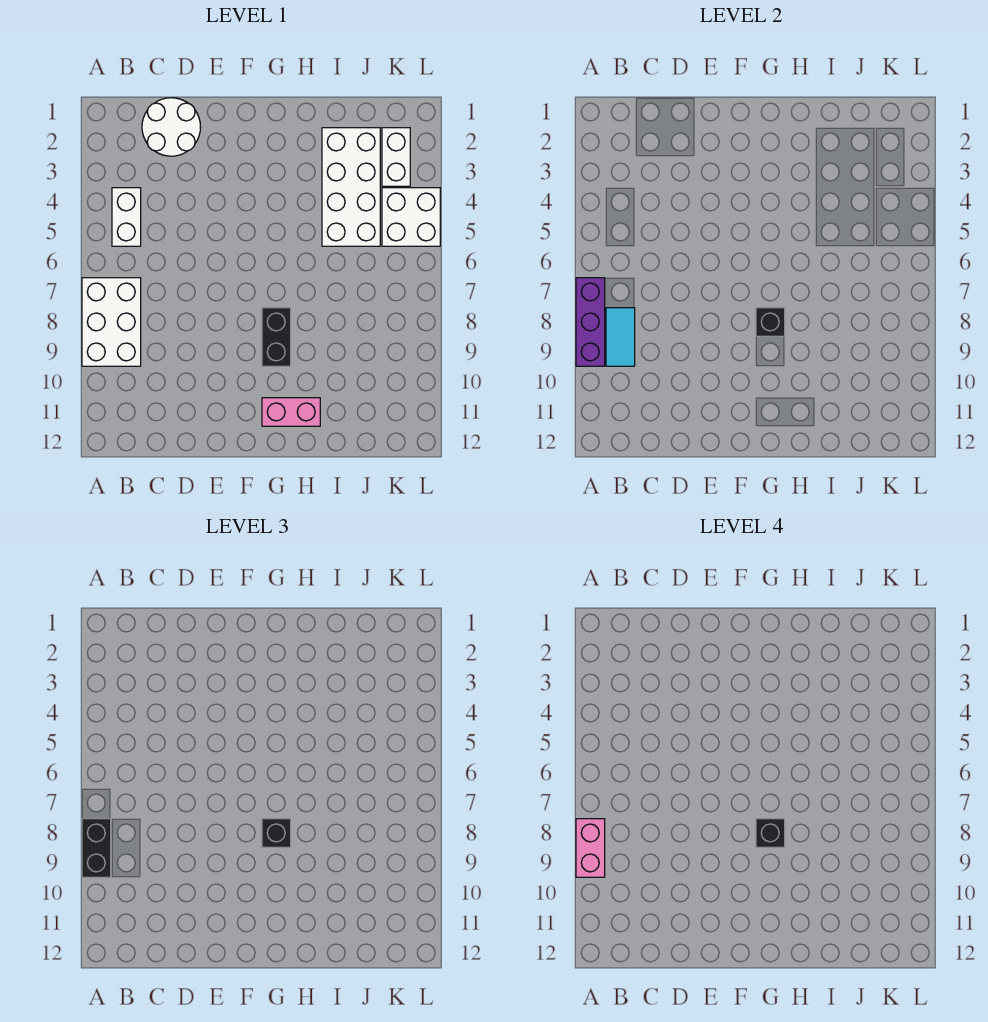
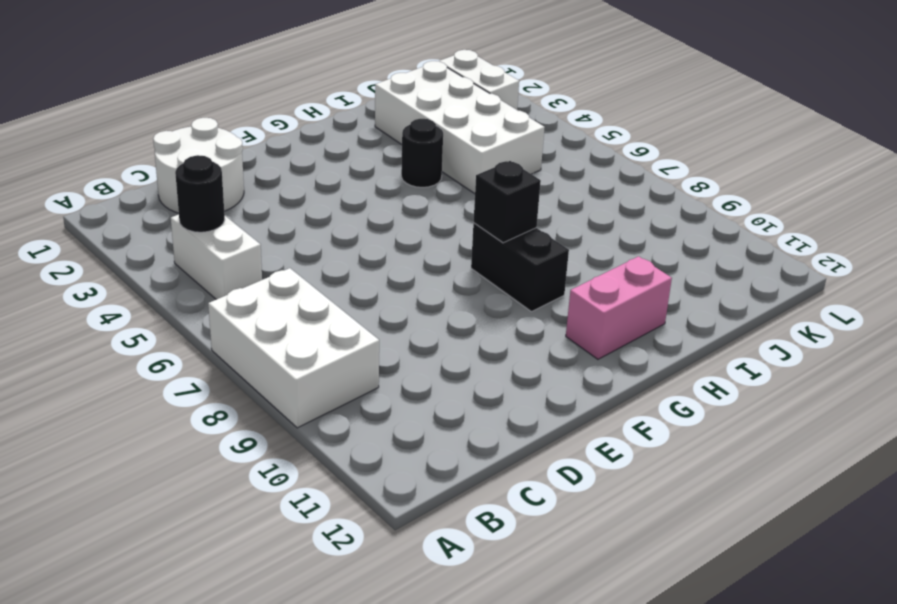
black 1x1 round brick [175,155,225,232] -> none
black 1x1 round brick [401,119,443,187] -> none
none -> white 2x2 brick [382,188,440,246]
none -> purple 1x3 brick [576,278,605,366]
none -> cyan 1x2 tile [606,308,635,366]

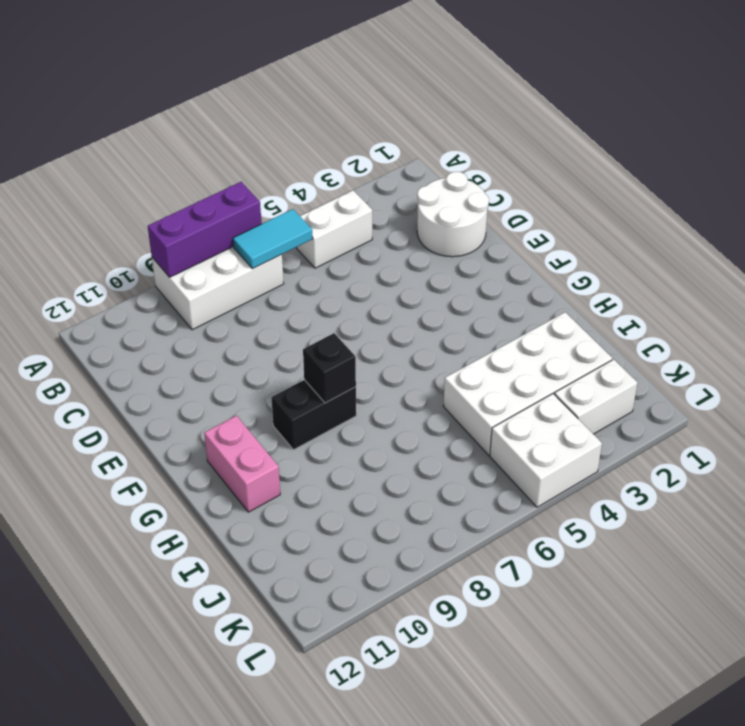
cyan 1x2 tile [233,209,313,269] -> cyan 1x2 tile moved to [606,308,635,366]
none -> black 1x2 brick [82,819,111,877]
none -> black 1x1 brick [262,819,291,847]
none -> pink 1x2 brick [576,819,605,877]

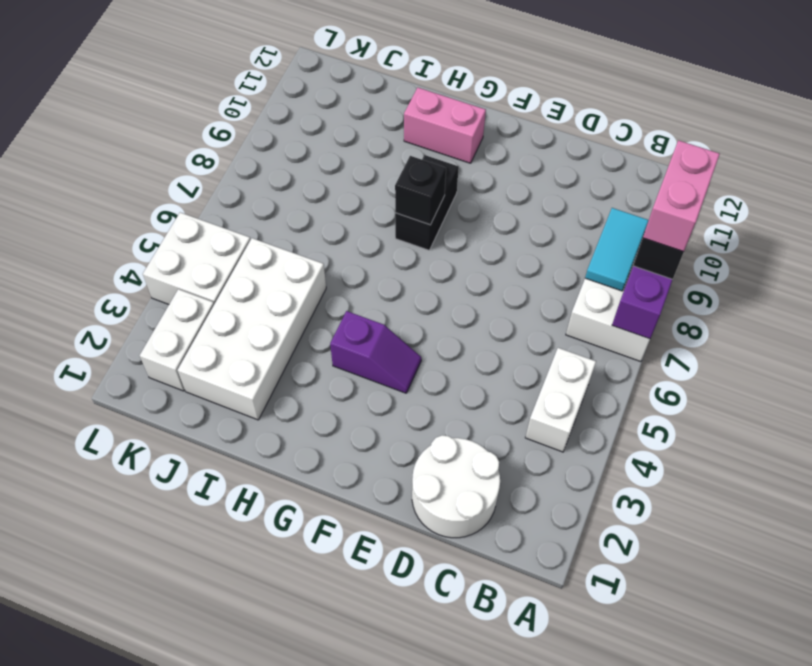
purple 1x2 slope [330,311,421,393] -> none
none -> black 1x1 brick [262,819,291,847]
none -> black 1x1 brick [756,819,785,847]

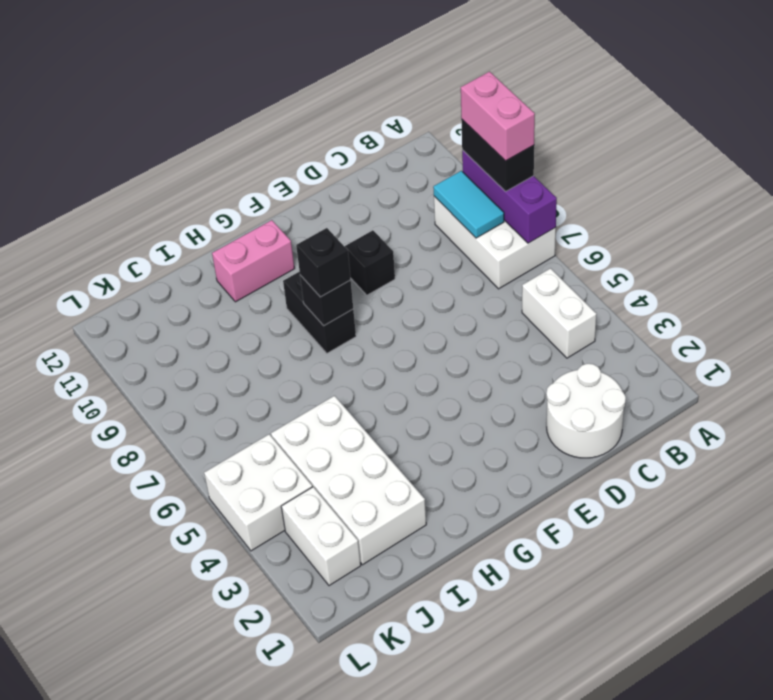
black 1x1 brick [345,230,395,295] -> black 1x1 brick moved to [756,819,785,847]

